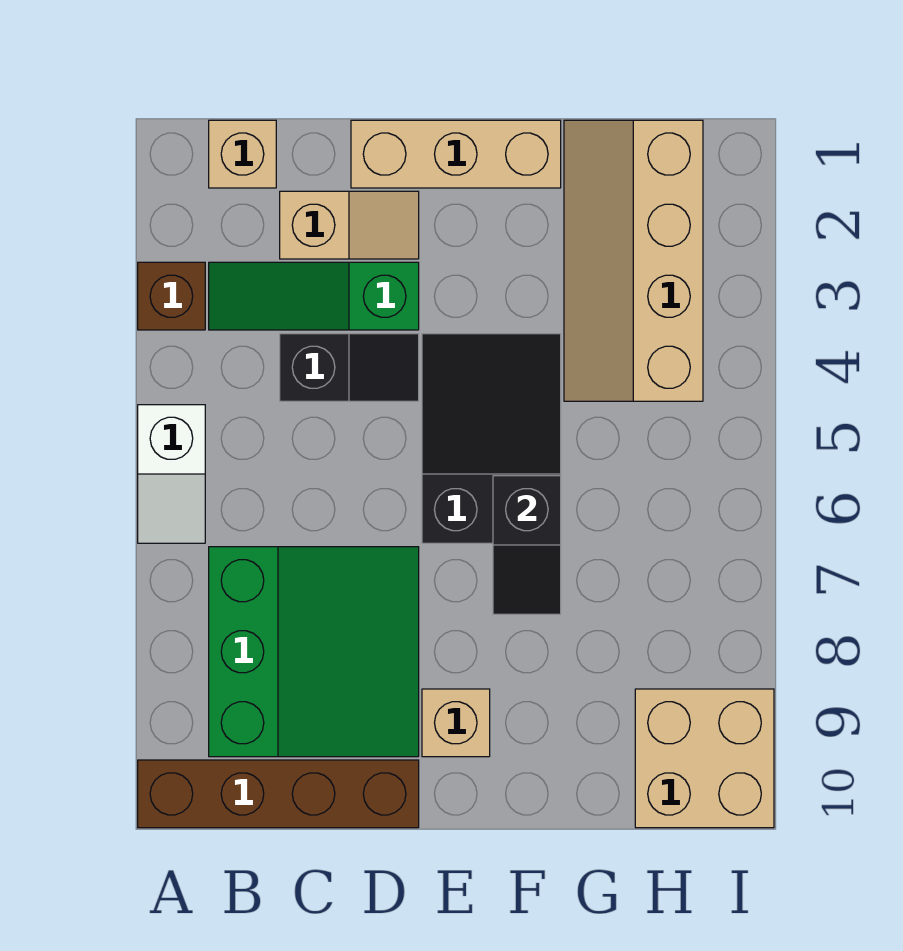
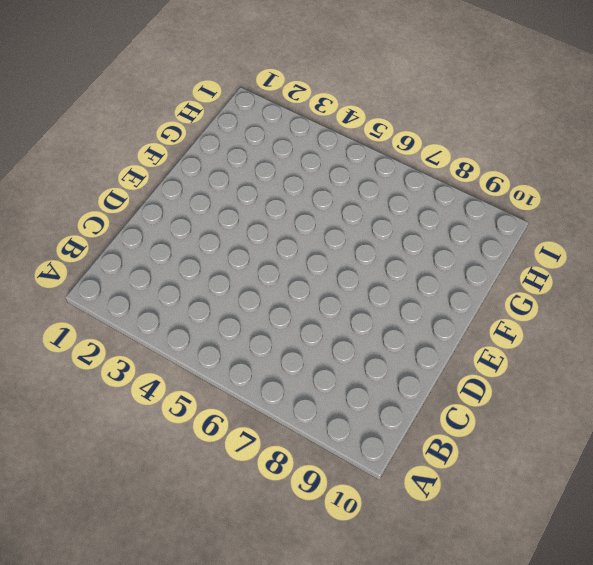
none -> brown 1x1 brick [138,262,205,330]
none -> white 1x2 slope [138,405,205,543]
none -> brown 1x4 brick [138,760,419,828]

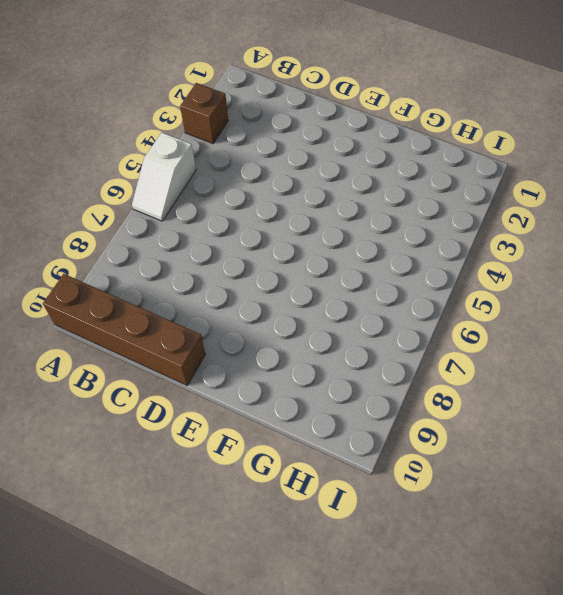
none -> tan 1x1 brick [209,120,276,188]
none -> green 1x3 slope [209,262,419,330]
none -> green 3x3 slope [209,547,419,757]

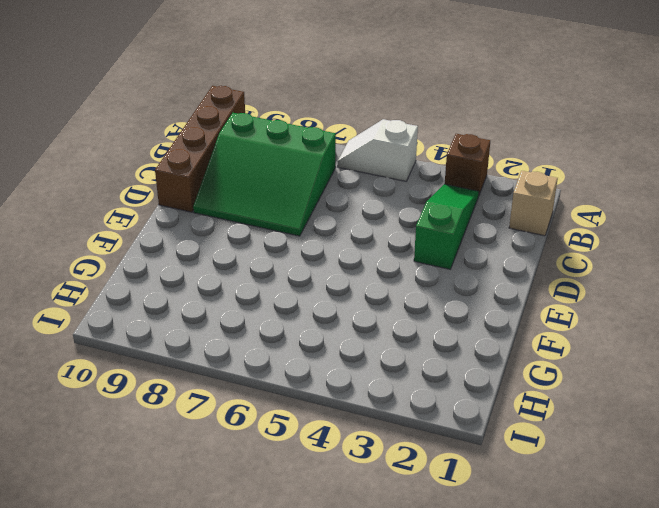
none -> tan 1x2 slope [280,191,419,259]
none -> black 1x2 slope [280,334,419,401]
none -> tan 1x3 brick [351,120,561,188]

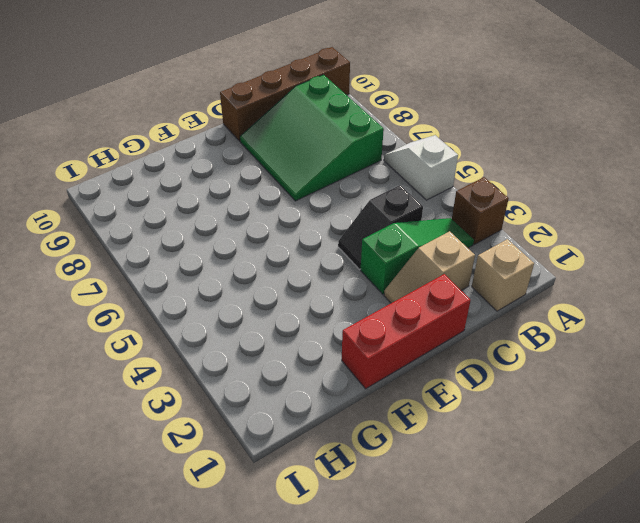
red 1x3 brick [342,274,471,389] -> tan 1x3 brick [351,120,561,188]
none -> black 2x3 slope [422,334,561,543]
none -> tan 1x1 brick [422,689,490,757]
none -> tan 2x4 slope [564,120,703,401]

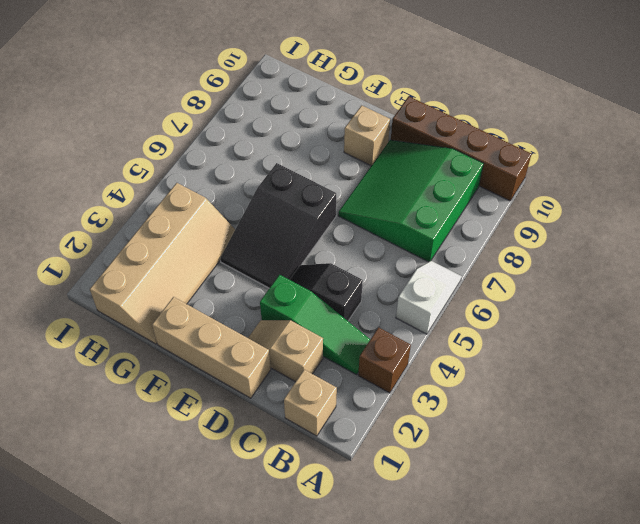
none -> tan 2x2 brick [635,689,774,828]
none -> black 1x2 slope [493,476,561,614]

